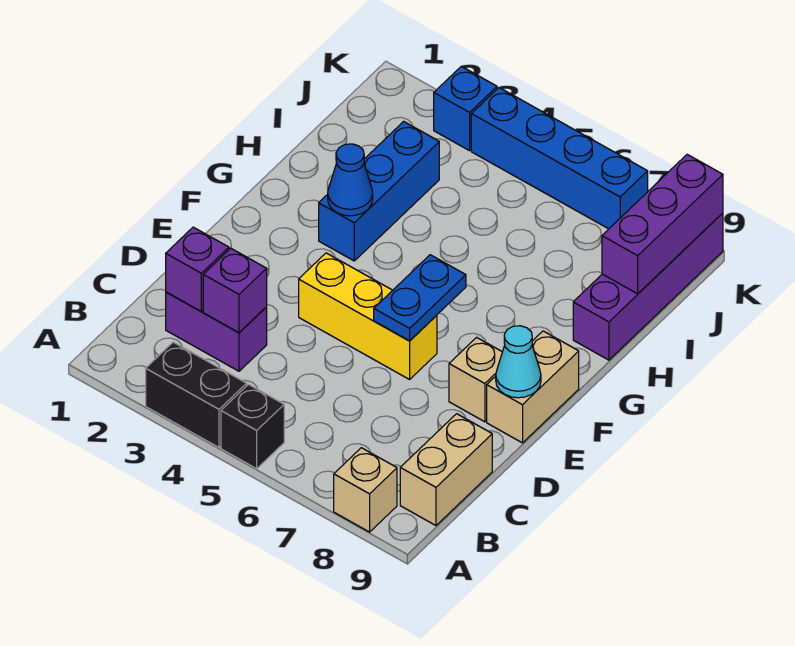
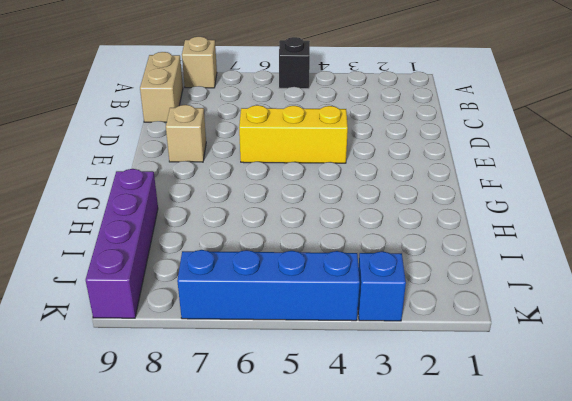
none -> black 1x2 brick [146,342,247,447]
none -> purple 1x2 brick [166,292,267,371]
none -> tan 1x2 brick [487,331,579,443]

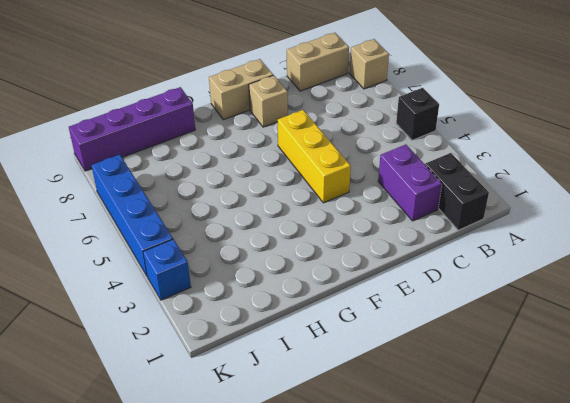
black 1x2 brick [425,153,489,230] -> black 1x2 brick moved to [146,342,247,447]
none -> blue 1x3 brick [319,121,439,261]
none -> purple 1x1 brick [166,227,229,311]
none -> purple 1x1 brick [203,248,267,332]

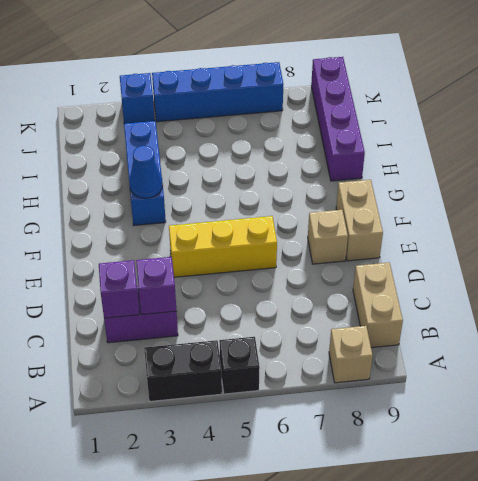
none -> blue 1x2 plate [374,255,466,341]
none -> cyan 1x1 cone [496,326,541,398]
none -> purple 1x3 brick [602,154,723,294]

